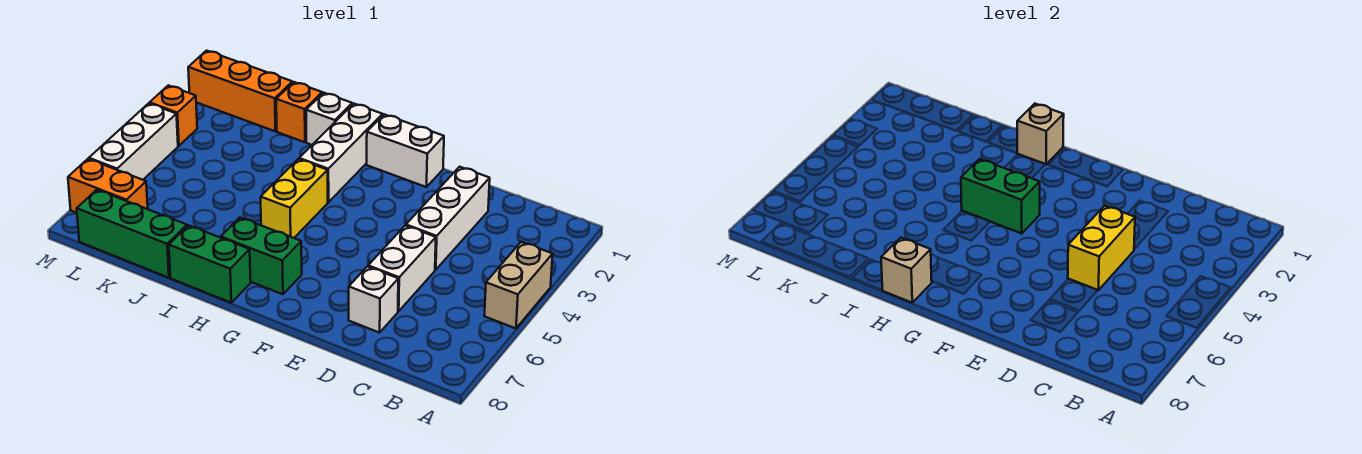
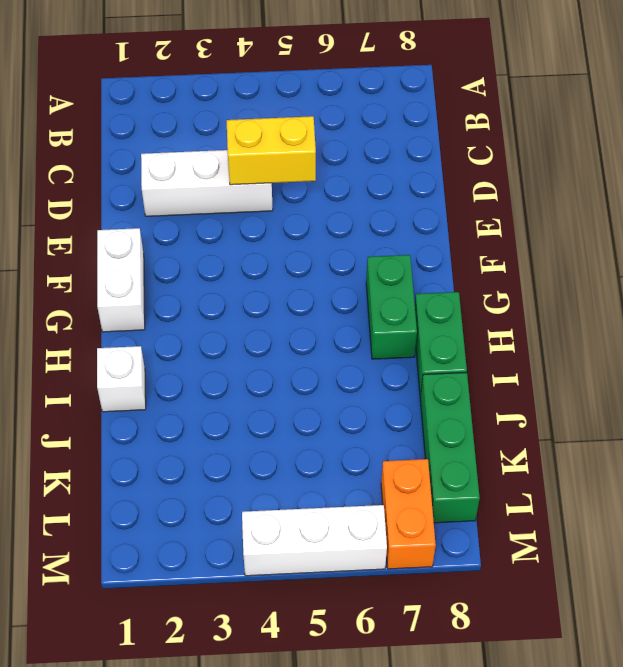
none -> tan 1x2 brick [484,242,553,328]
none -> white 1x2 brick [368,226,436,311]
none -> white 1x1 brick [349,266,398,333]

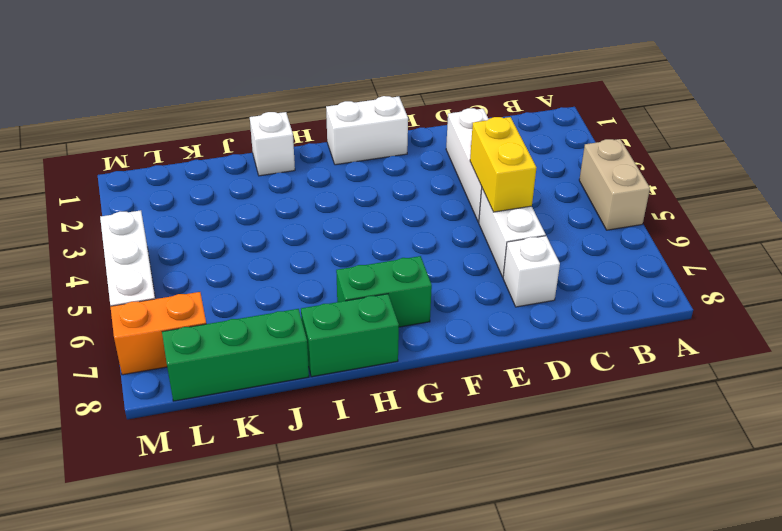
none -> white 1x3 brick [299,104,383,202]
none -> yellow 1x2 brick [261,159,328,238]
none -> orange 1x1 brick [276,82,322,142]

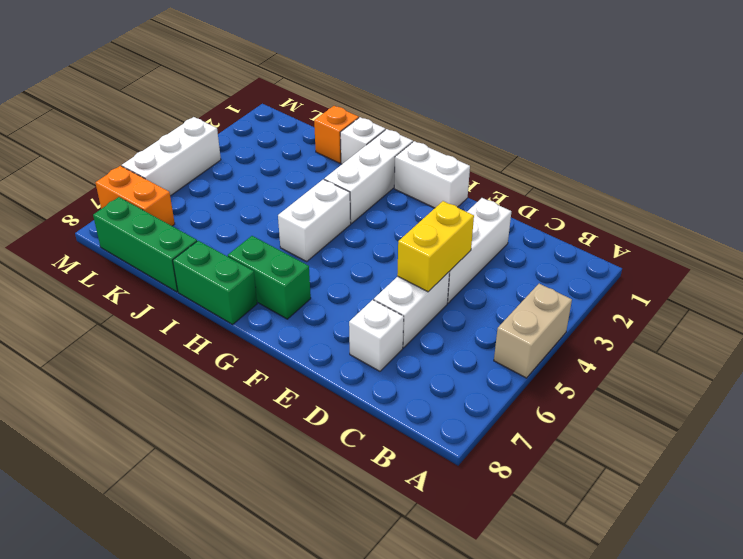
white 1x2 brick [278,179,351,261] -> yellow 1x2 brick [261,159,328,238]
none -> orange 1x3 brick [188,51,292,131]
none -> orange 1x1 brick [150,85,197,146]
none -> green 1x2 brick [961,159,1040,233]

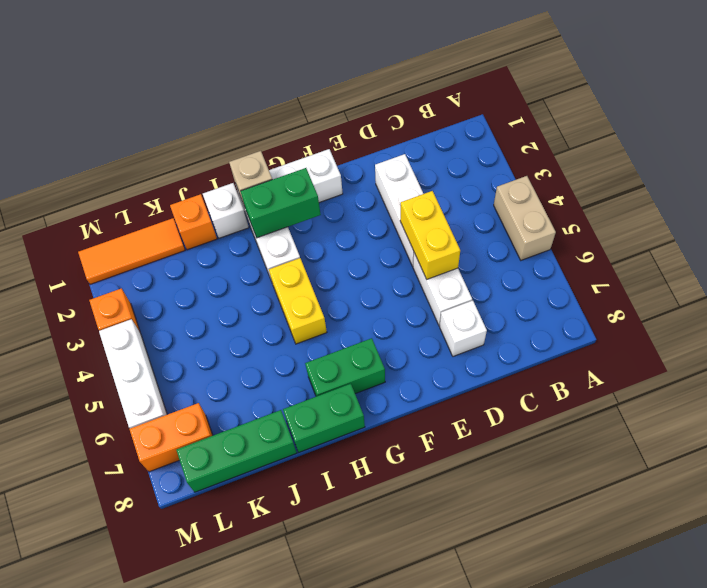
green 1x2 brick [241,168,321,238] -> green 1x2 brick moved to [961,159,1040,233]
orange 1x3 tile [78,218,185,284] -> orange 1x3 brick [188,51,292,131]
none -> tan 1x1 brick [881,238,932,303]

